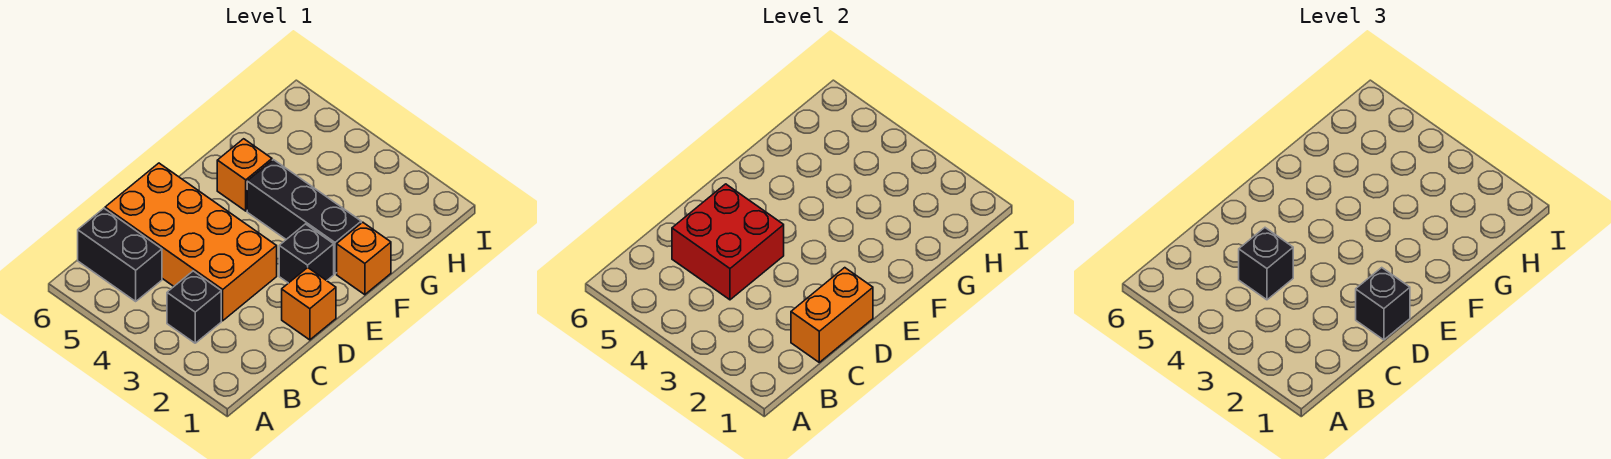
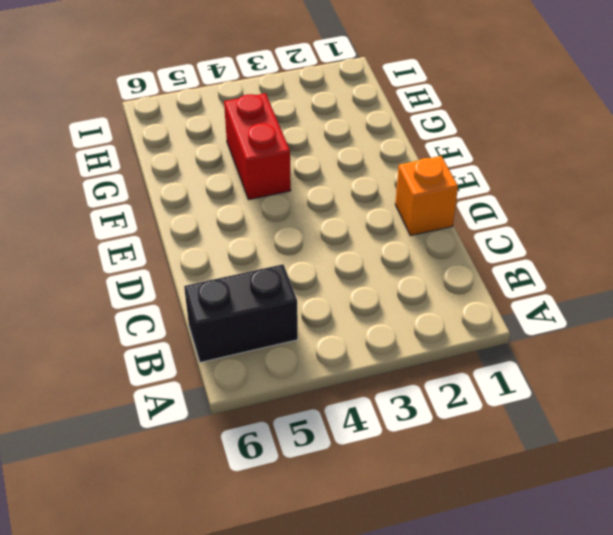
red 1x2 brick [224,93,291,200] -> black 1x3 brick [247,160,361,274]
none -> black 1x1 brick [167,271,221,343]
none -> orange 2x4 brick [105,163,277,321]
none -> black 1x1 brick [279,224,334,283]

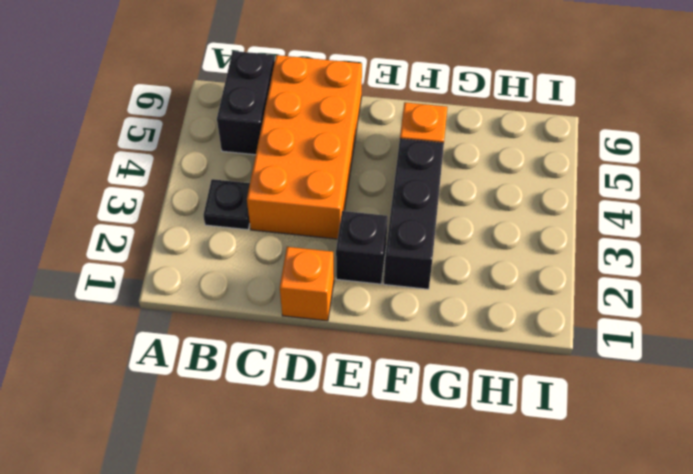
black 1x1 plate [203,179,250,230] -> black 1x1 brick [167,271,221,343]
none -> orange 1x1 brick [337,222,391,295]
none -> orange 1x2 brick [791,268,873,362]
none -> red 2x2 brick [672,184,784,300]

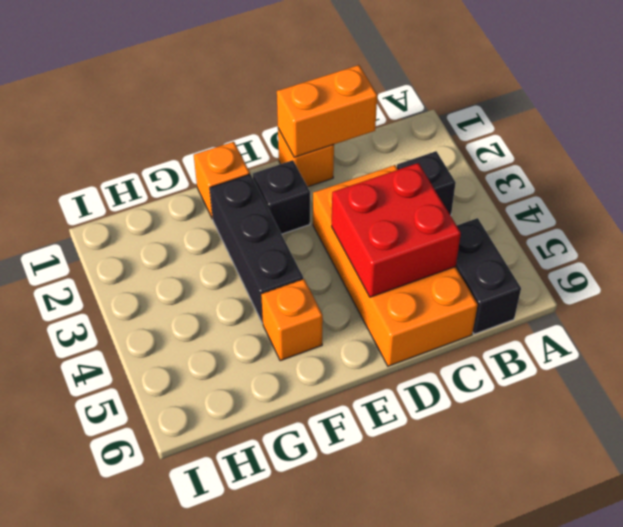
none -> black 1x1 brick [1239,228,1293,300]
none -> black 1x1 brick [1356,268,1410,340]

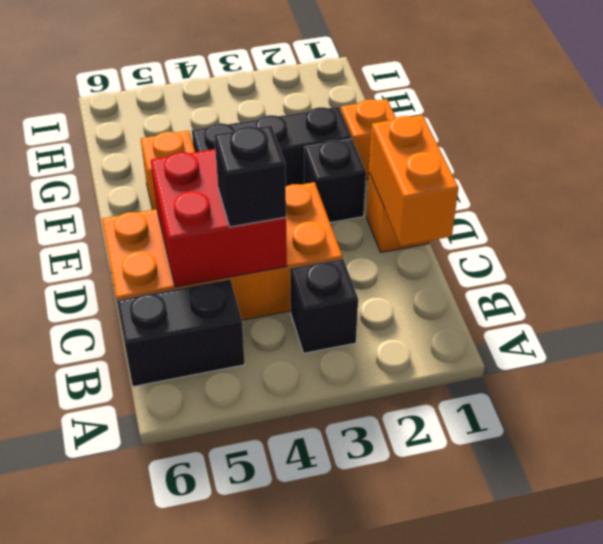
none -> black 1x1 brick [1356,268,1410,340]

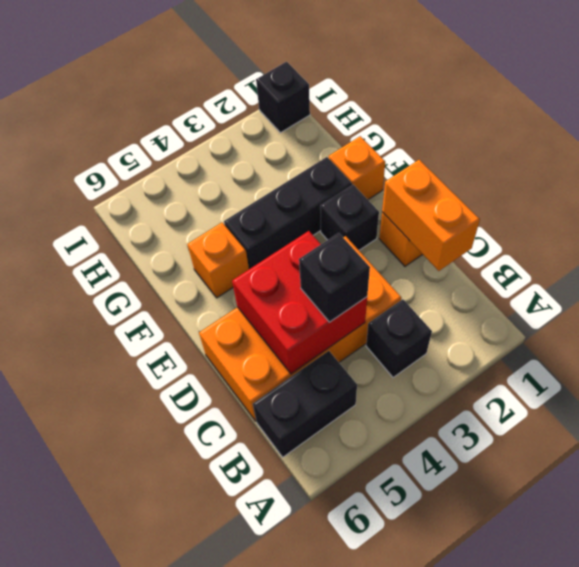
black 1x1 brick [256,62,310,133] -> black 1x1 brick moved to [1356,268,1410,340]

